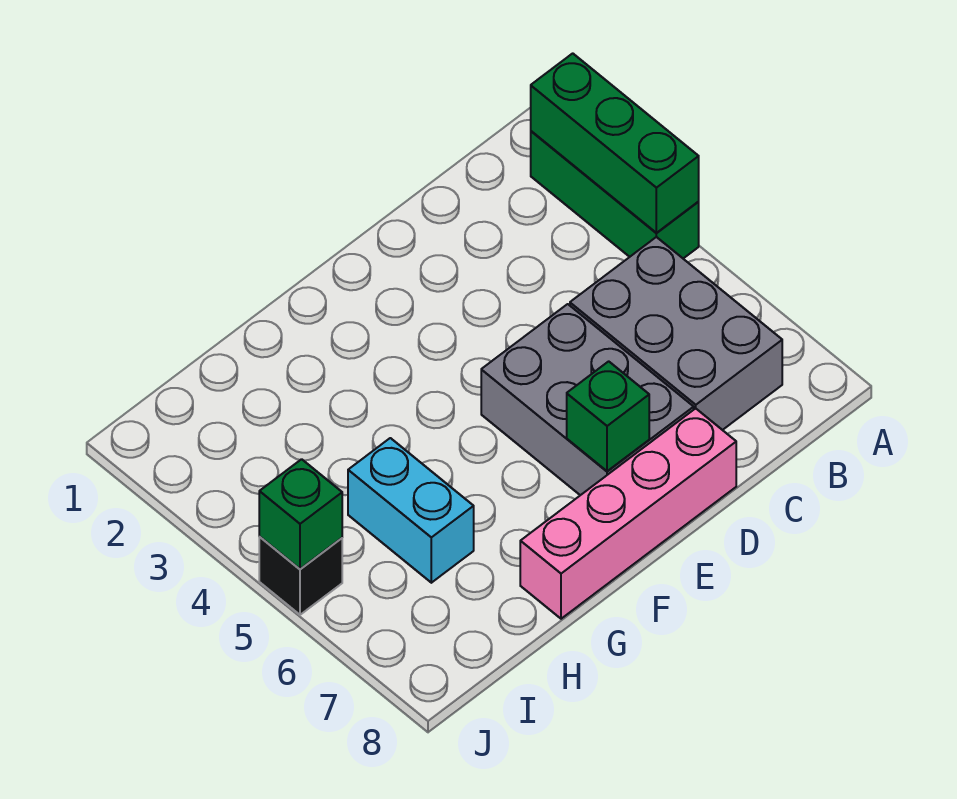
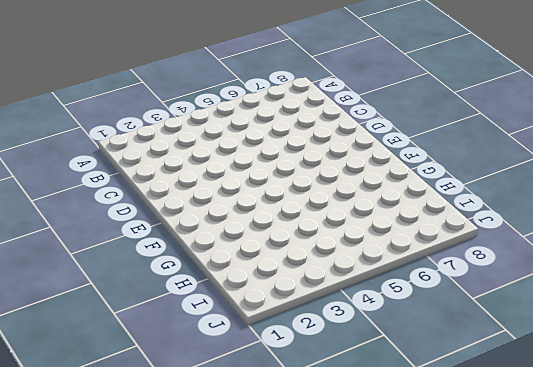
none -> green 1x3 brick [531,131,699,258]
none -> grey 2x3 brick [570,237,782,430]

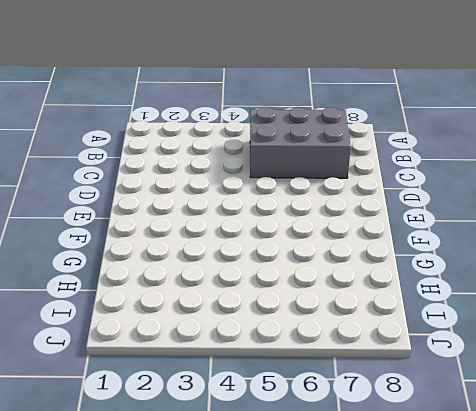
none -> green 1x3 brick [531,131,699,258]
none -> grey 2x3 brick [481,304,694,495]

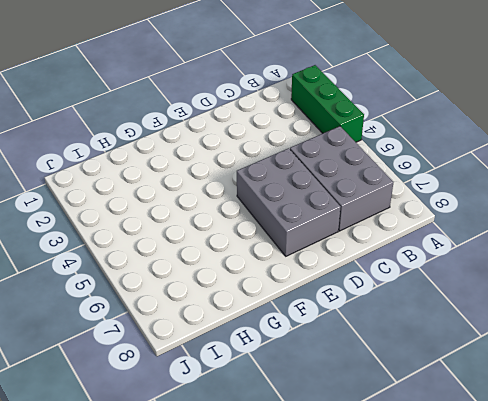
none -> pink 1x4 brick [520,408,736,619]
none -> cyan 1x2 brick [348,438,474,583]

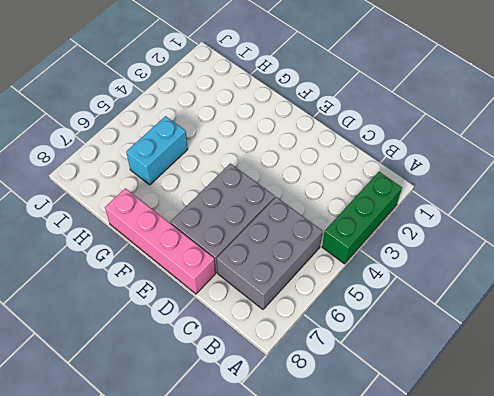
none -> black 1x1 brick [259,537,342,615]
none -> green 1x3 brick [531,53,699,233]

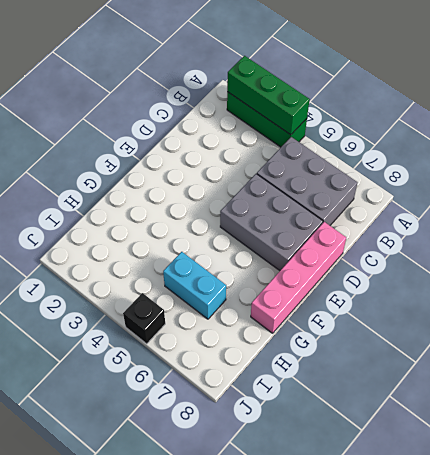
none -> green 1x1 brick [567,361,649,471]
none -> green 1x1 brick [259,459,342,569]

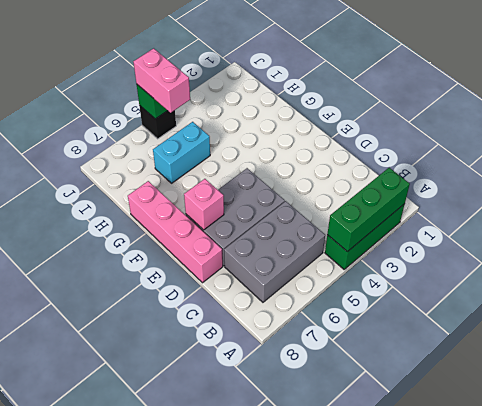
pink 1x1 brick [184,179,224,230] -> green 1x1 brick [567,361,649,471]
pink 1x2 brick [134,48,190,113] -> none

